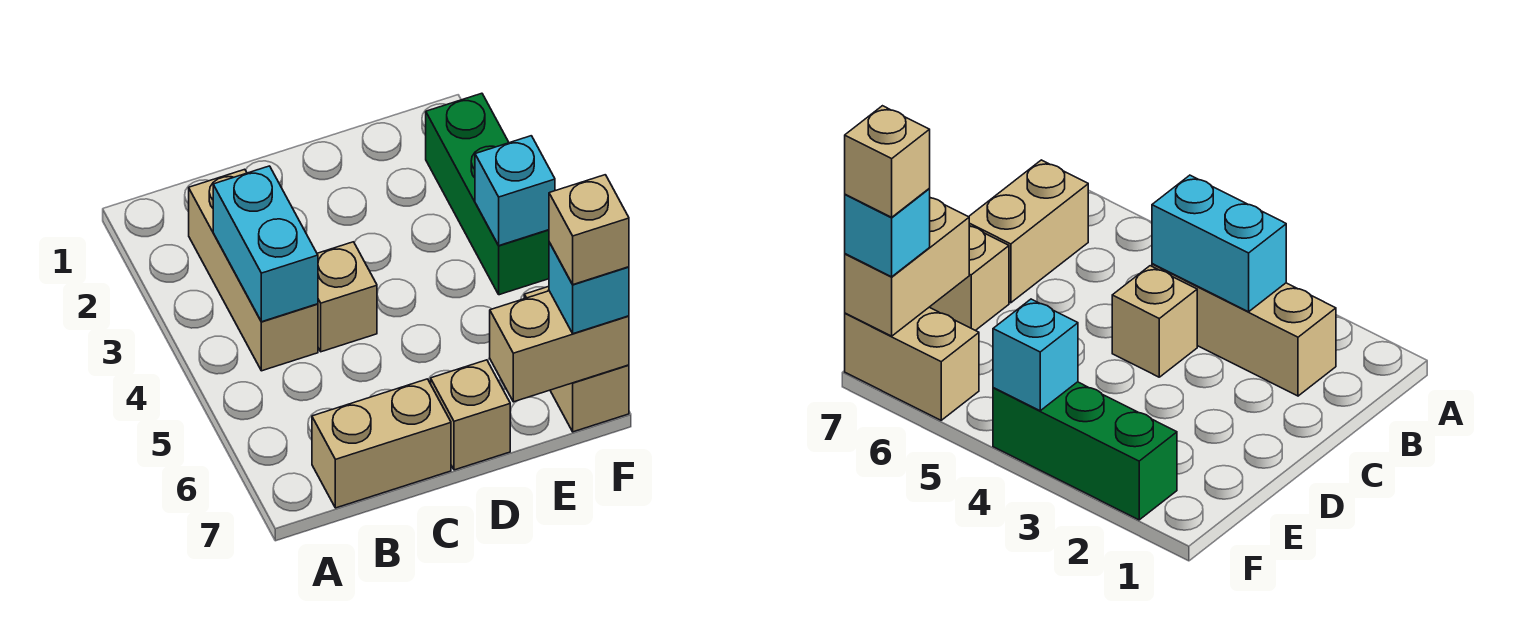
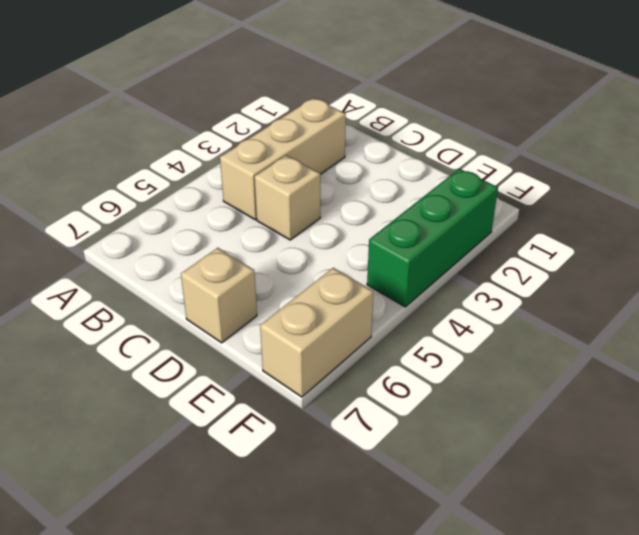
none -> tan 1x2 brick [312,379,451,508]
none -> cyan 1x2 brick [213,166,318,322]

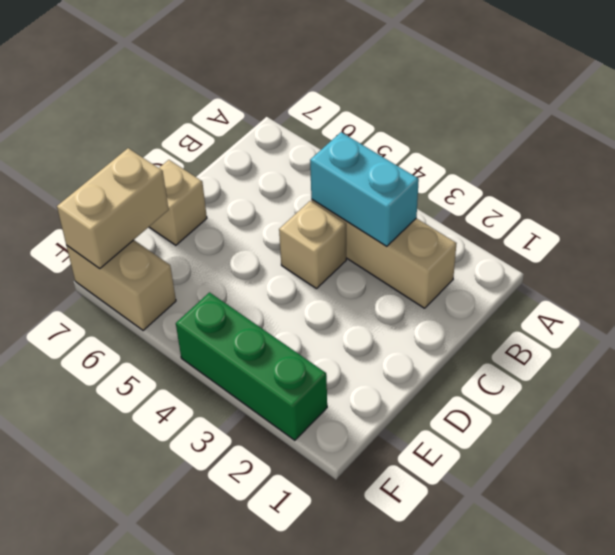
none -> tan 1x2 brick [312,379,451,508]
none -> cyan 1x1 brick [475,136,555,246]

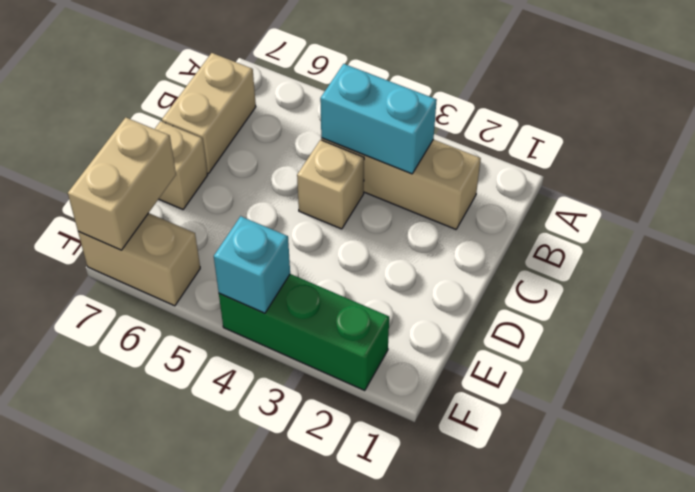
none -> cyan 1x1 brick [549,242,629,334]
none -> tan 1x1 brick [549,175,629,284]

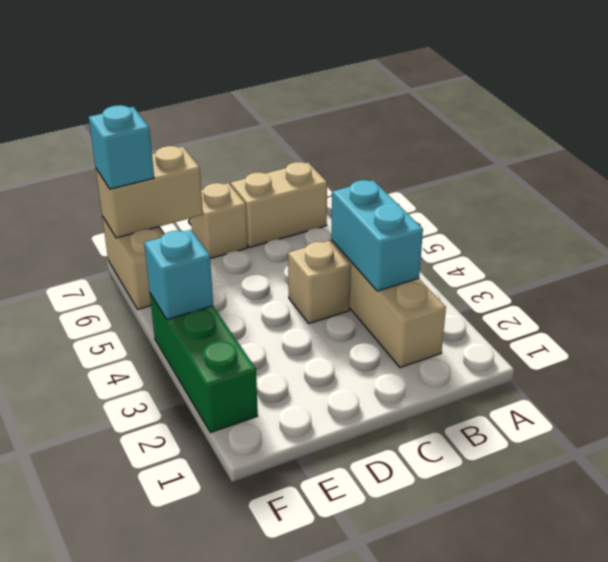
none -> tan 1x1 brick [549,175,629,284]

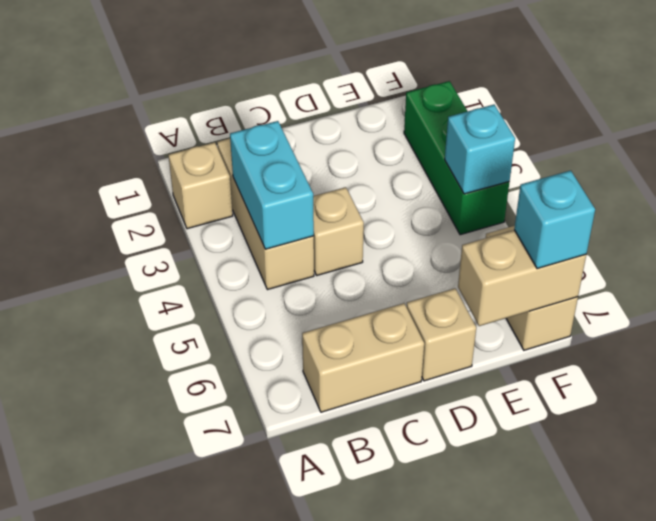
tan 1x1 brick [169,142,233,229] -> tan 1x1 brick moved to [549,175,629,284]

